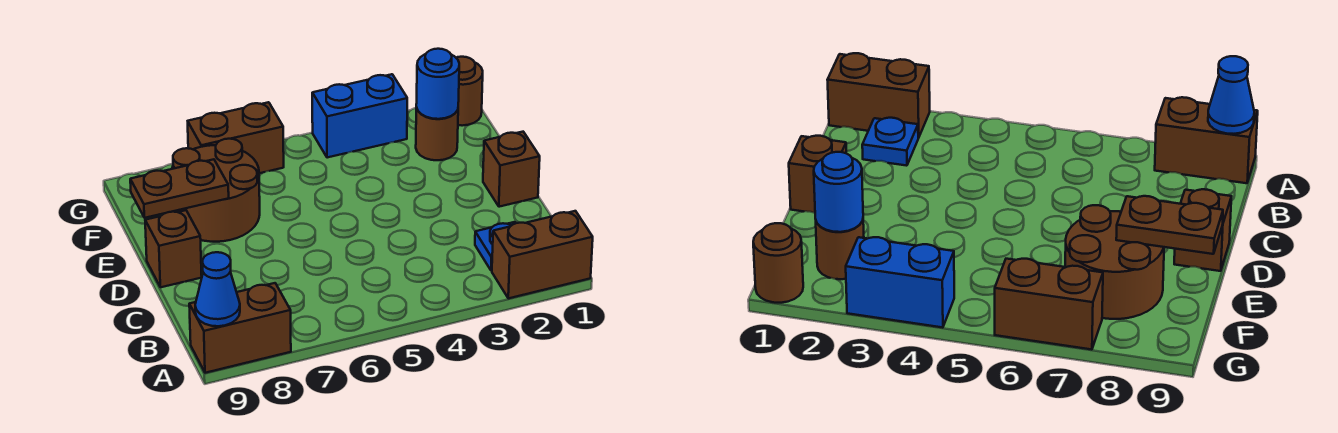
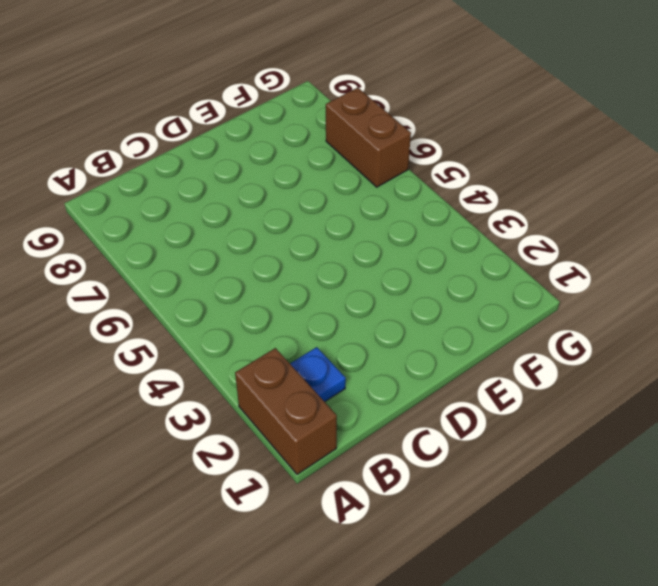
none -> brown 1x2 brick [189,283,291,373]
none -> brown 1x1 brick [483,132,540,207]
none -> brown 1x1 brick [145,210,202,287]

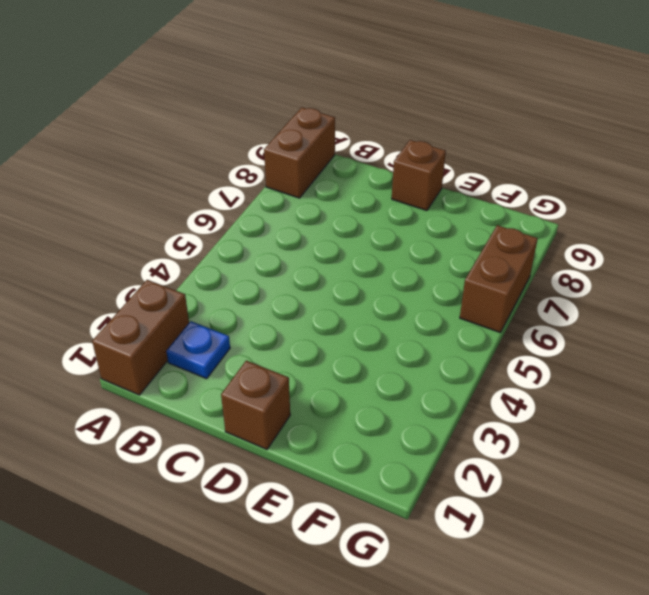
none -> brown 2x2 round brick [172,139,260,242]
none -> brown 1x1 round brick [416,107,458,160]
none -> brown 1x1 round brick [456,57,483,126]

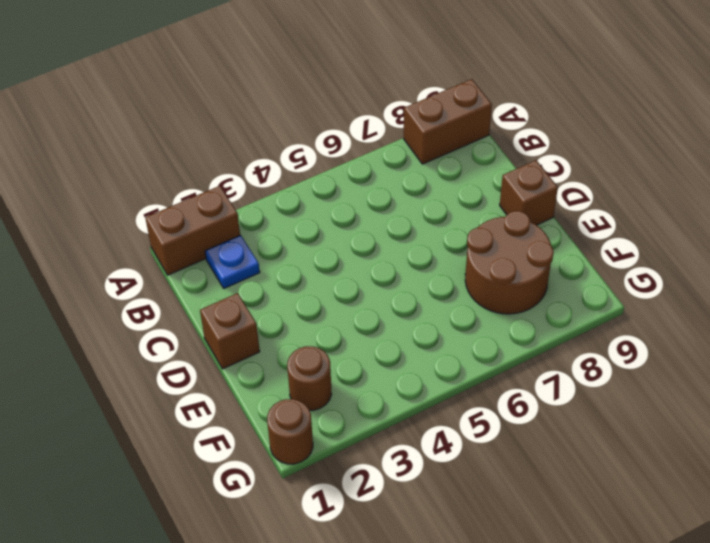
none -> blue 1x2 brick [312,74,407,158]
none -> brown 1x2 brick [188,102,284,173]
none -> blue 1x1 cone [195,252,240,326]

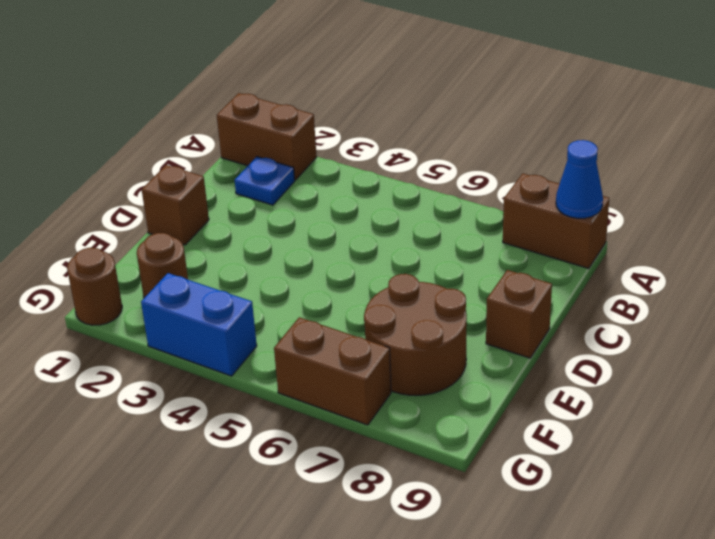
none -> brown 1x2 plate [130,159,229,218]
none -> blue 1x1 round brick [416,49,459,119]

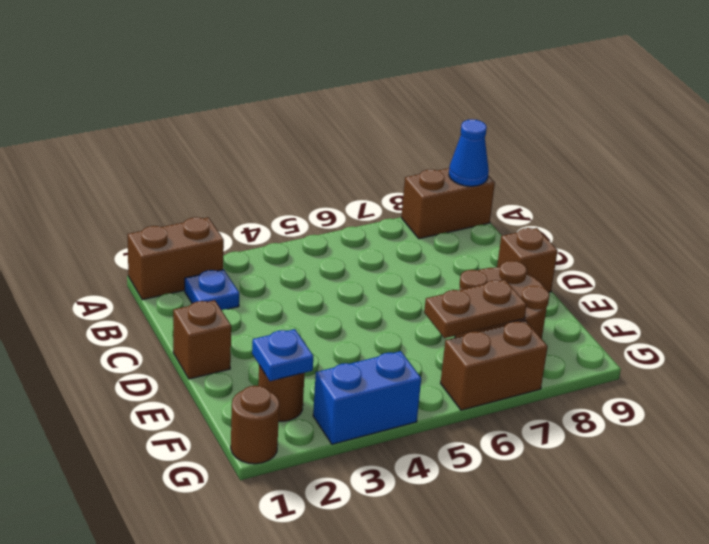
blue 1x1 plate [252,329,313,381] -> blue 1x1 round brick [416,49,459,119]
brown 1x2 plate [424,280,527,338] -> brown 1x2 plate moved to [130,159,229,218]

